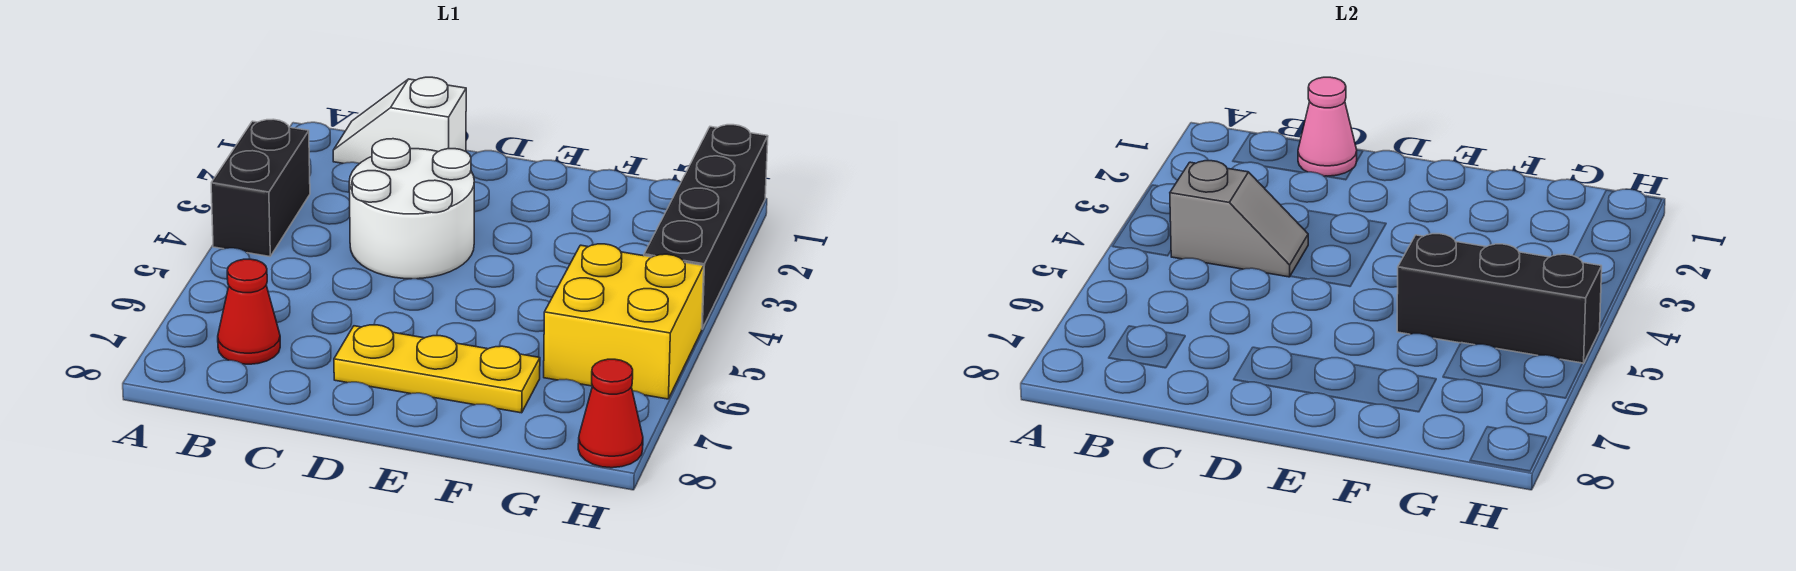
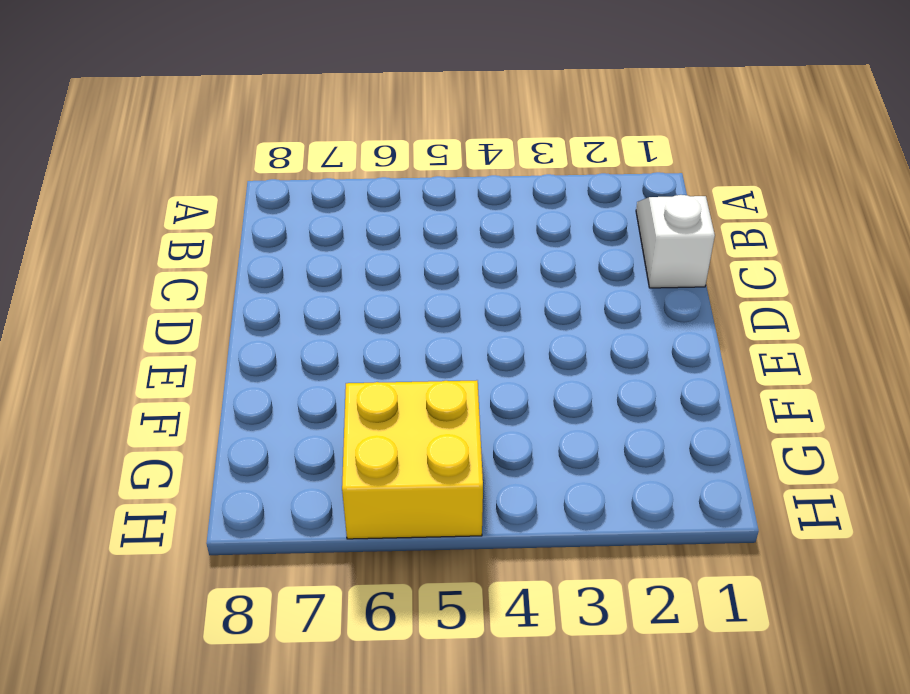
none -> black 1x2 brick [211,119,310,257]
none -> red 1x1 cone [218,259,280,364]

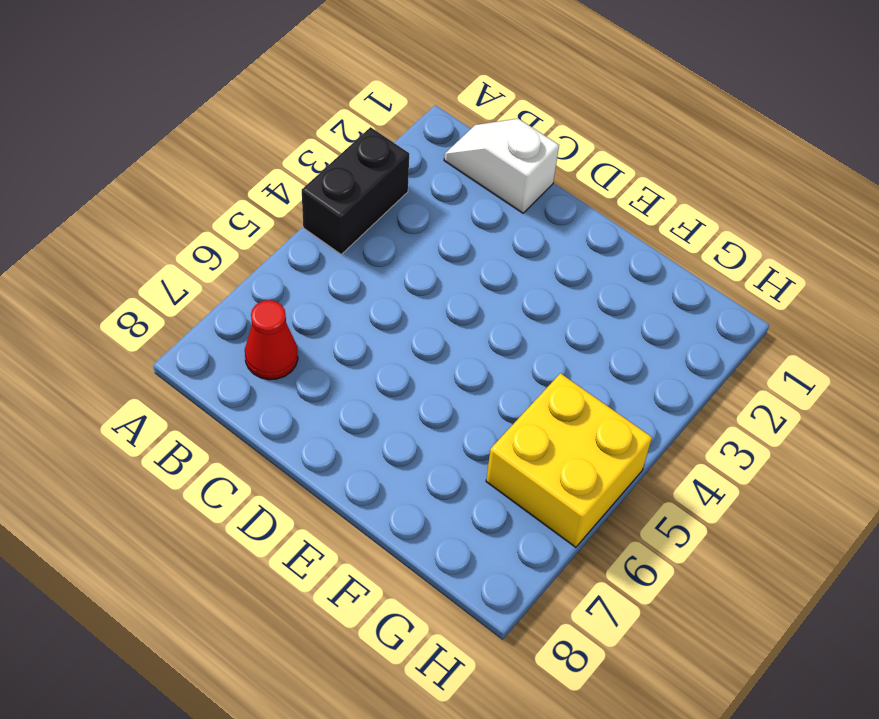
none -> white 2x2 round brick [349,139,474,279]
none -> yellow 1x3 plate [334,325,540,413]

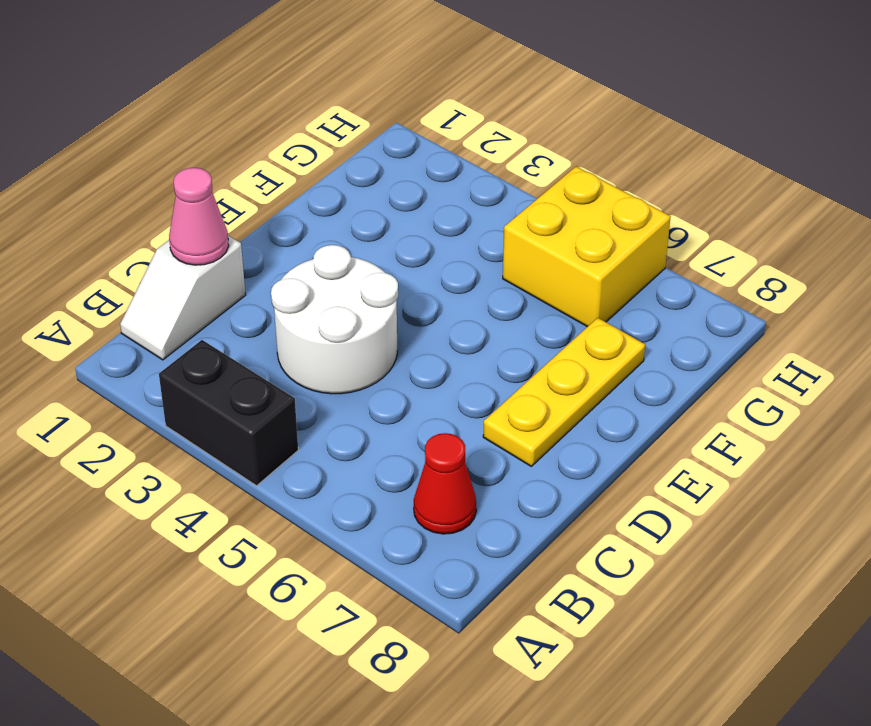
none -> black 1x4 brick [644,125,768,329]
none -> red 1x1 cone [578,359,643,468]

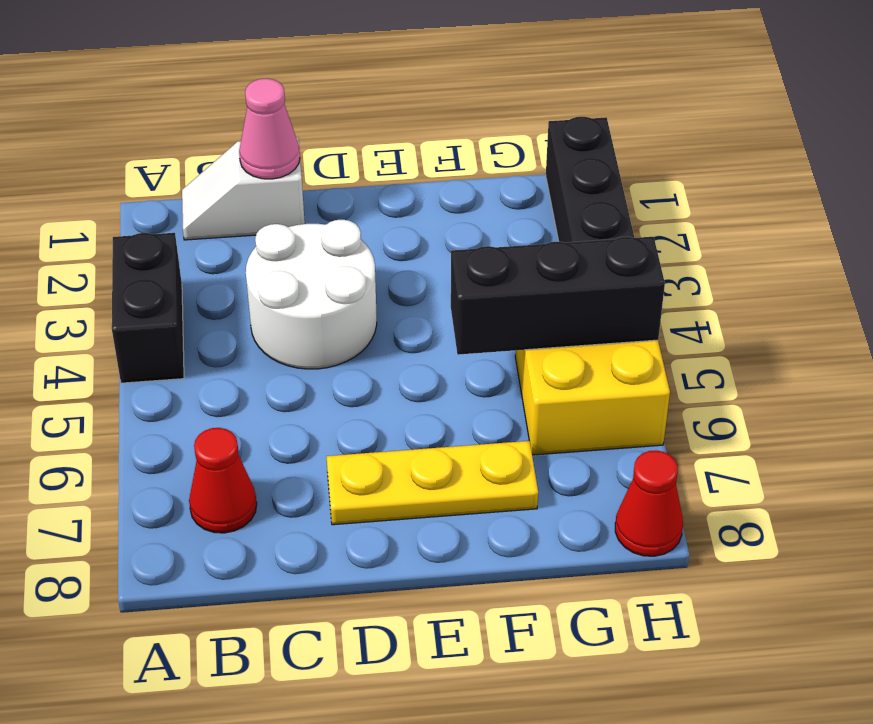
none -> grey 1x2 slope [1170,161,1308,277]

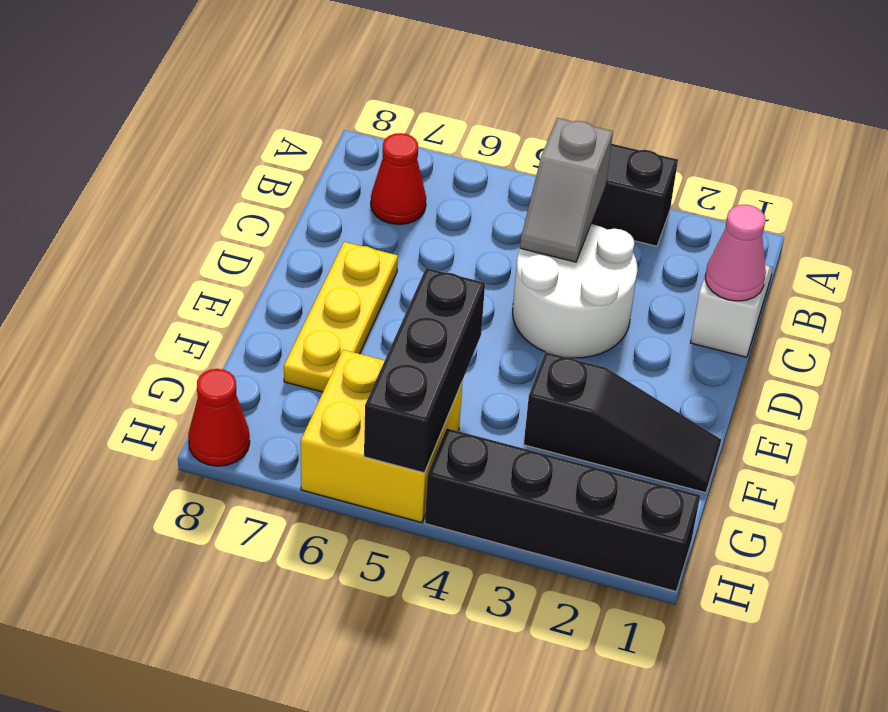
black 1x3 slope [524,352,721,493] -> none

